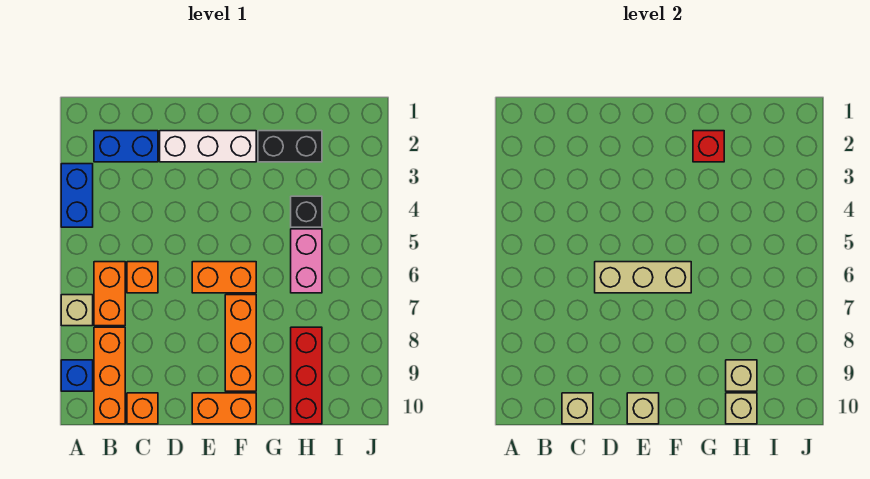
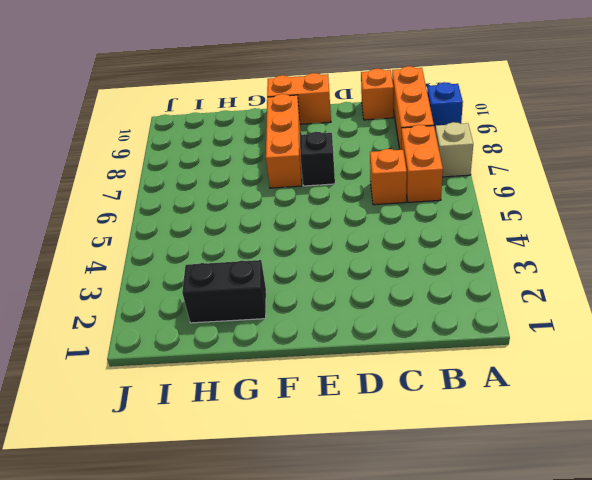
black 1x1 brick [300,132,335,186] -> black 1x1 brick moved to [291,196,322,227]
none -> blue 1x2 brick [61,164,93,227]
none -> blue 1x2 brick [94,131,158,162]
none -> white 1x3 brick [160,131,256,162]

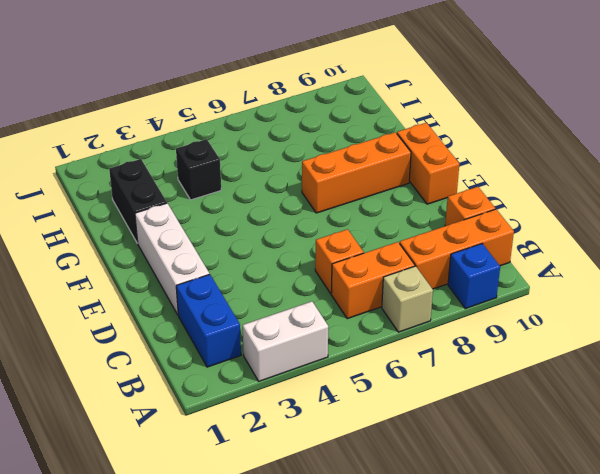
white 1x2 brick [243,301,328,381] -> blue 1x2 brick [61,164,93,227]
none -> orange 1x2 brick [192,262,256,293]
none -> pink 1x2 brick [291,229,322,293]
none -> red 1x3 brick [291,327,322,424]

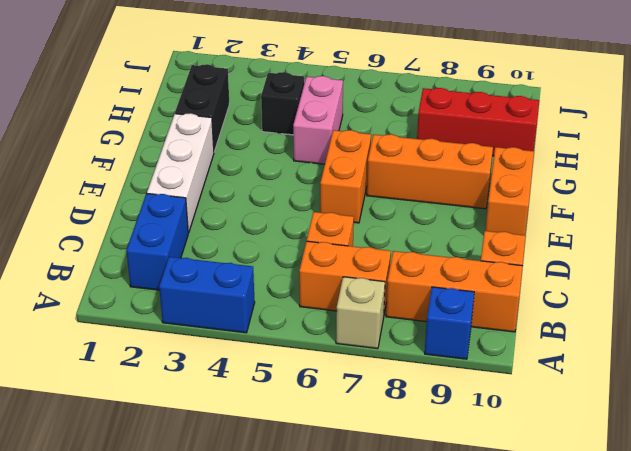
pink 1x2 brick [293,76,343,164] -> pink 1x2 brick turned to [291,229,322,293]
none -> tan 1x1 brick [562,393,593,424]
none -> tan 1x3 brick [595,262,691,293]
none -> tan 1x1 brick [627,393,659,424]

